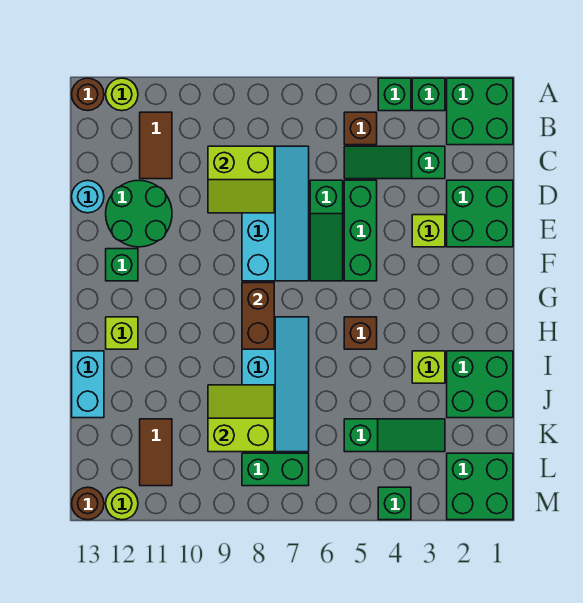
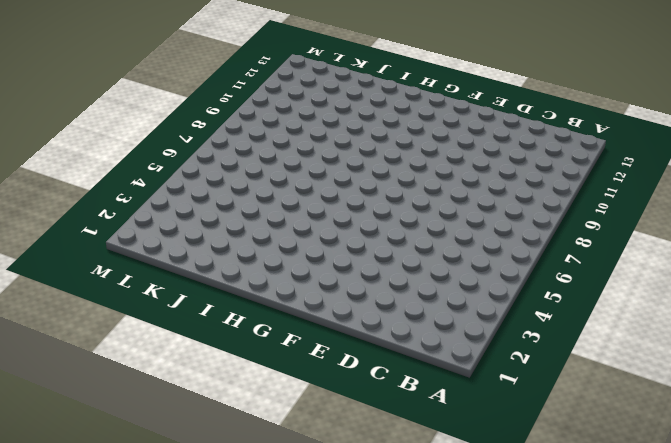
none -> green 2x2 brick [447,78,513,145]
none -> green 1x1 brick [412,78,445,111]
none -> green 1x1 brick [378,78,411,111]
none -> lime 1x1 round brick [106,78,138,111]

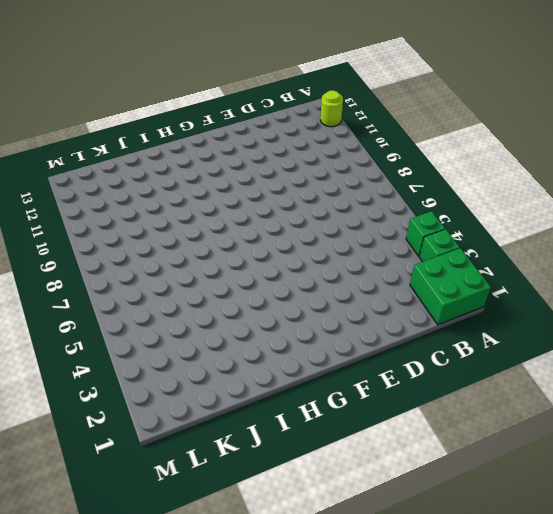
none -> brown 1x1 round brick [72,78,104,111]
none -> brown 1x1 brick [344,112,377,145]
none -> brown 1x2 tile [140,112,172,179]
none -> green 1x3 slope [344,146,445,179]

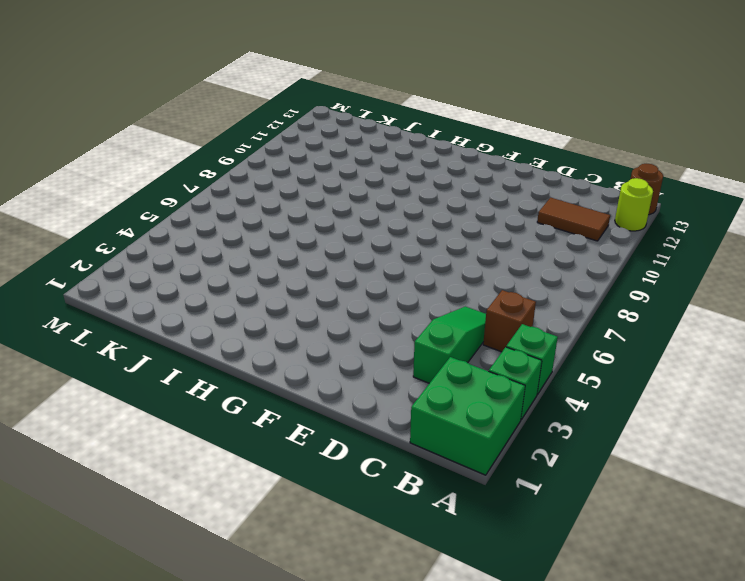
none -> cyan 2x4 slope [242,146,309,281]
none -> green 2x2 brick [447,180,513,247]
none -> green 1x3 brick [344,180,377,281]
none -> green 1x3 slope [310,180,343,281]

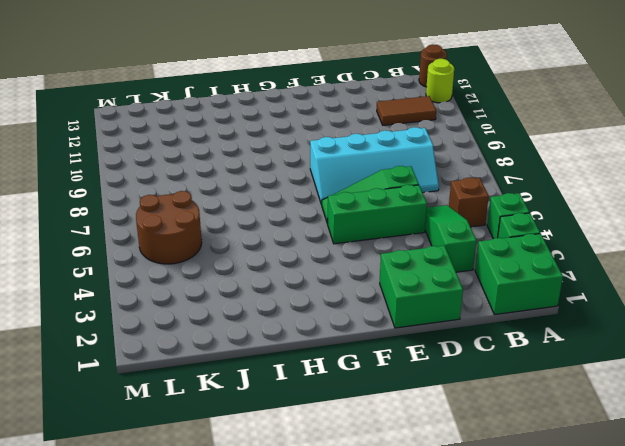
brown 2x2 round brick [136,191,202,264] -> green 1x3 slope [344,419,445,452]
none -> green 2x2 round brick [106,180,172,247]
none -> cyan 1x1 round brick [72,180,104,213]
none -> lime 1x1 brick [412,215,445,247]
none -> green 1x1 brick [106,249,138,281]

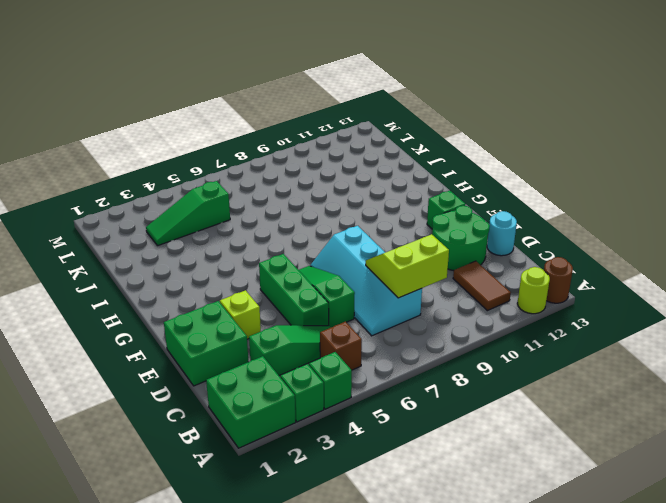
none -> brown 1x1 brick [344,317,377,349]
none -> cyan 2x4 slope [242,317,309,452]
none -> lime 1x1 brick [106,317,138,349]
none -> green 2x2 brick [447,351,513,418]

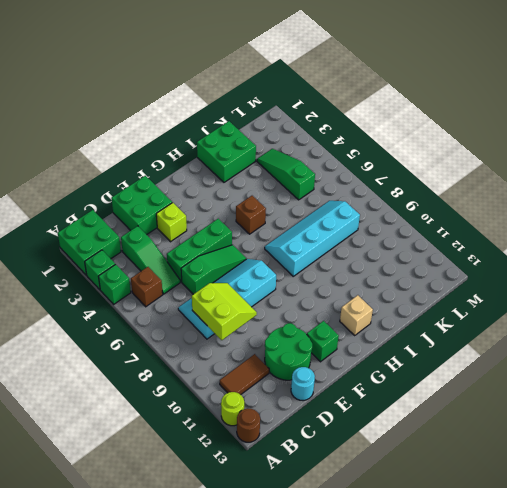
tan 1x1 brick [340,295,373,335] -> lime 1x1 brick [106,317,138,349]
none -> lime 1x1 brick [412,351,445,383]
none -> cyan 1x2 brick [72,351,104,418]
none -> brown 1x2 tile [140,419,172,486]
none -> green 2x2 brick [447,453,513,520]

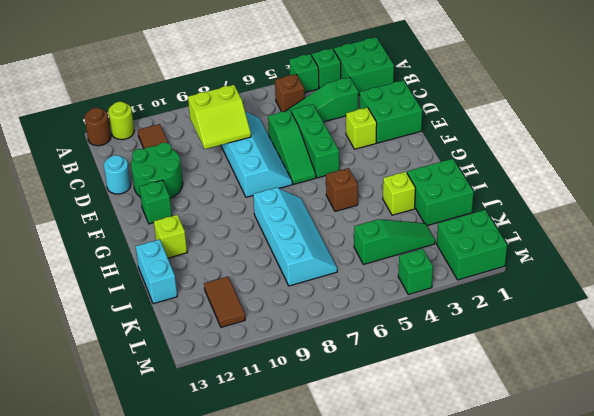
none -> green 1x2 brick [242,453,309,486]
none -> lime 1x1 round brick [106,487,138,520]
none -> brown 1x1 round brick [72,487,104,520]
none -> brown 1x2 brick [242,283,274,349]

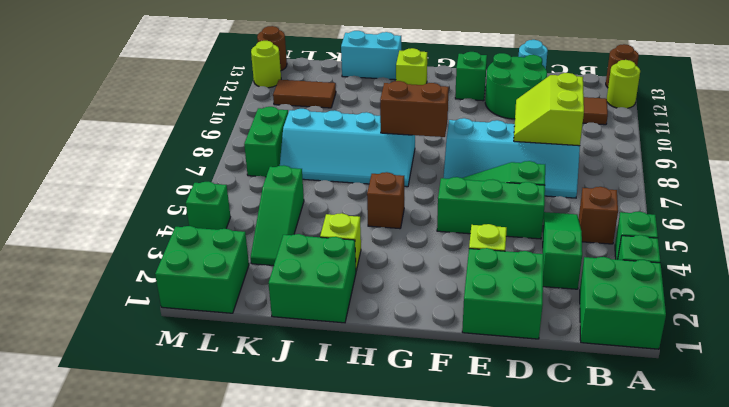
none -> lime 2x2 slope [208,385,274,452]

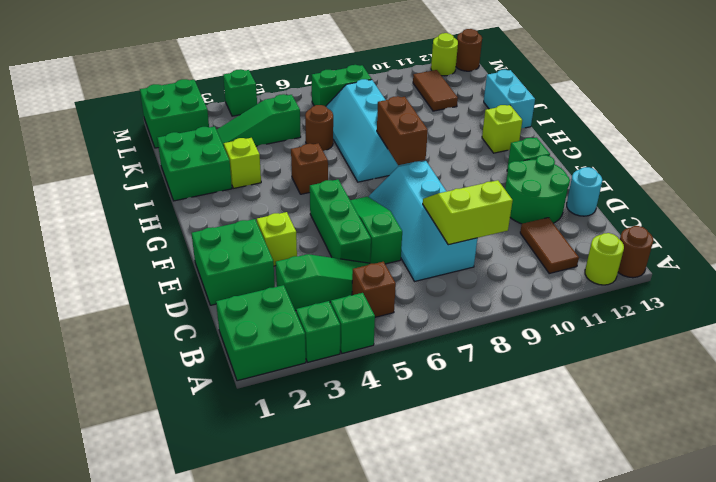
brown 1x1 round brick [305,105,333,151] -> none
none -> lime 2x2 slope [208,385,274,452]

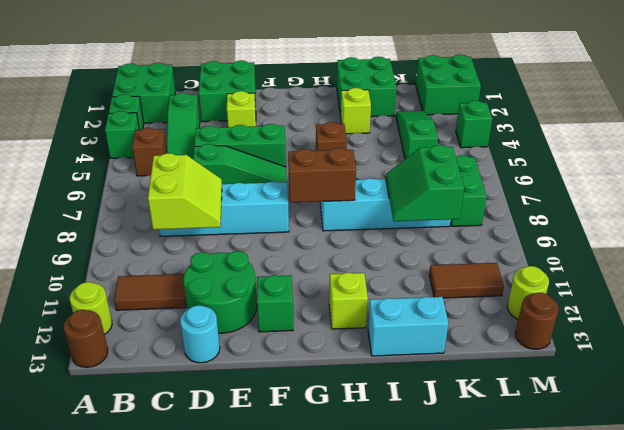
green 2x2 slope [386,145,464,221] -> lime 2x2 slope [208,385,274,452]

